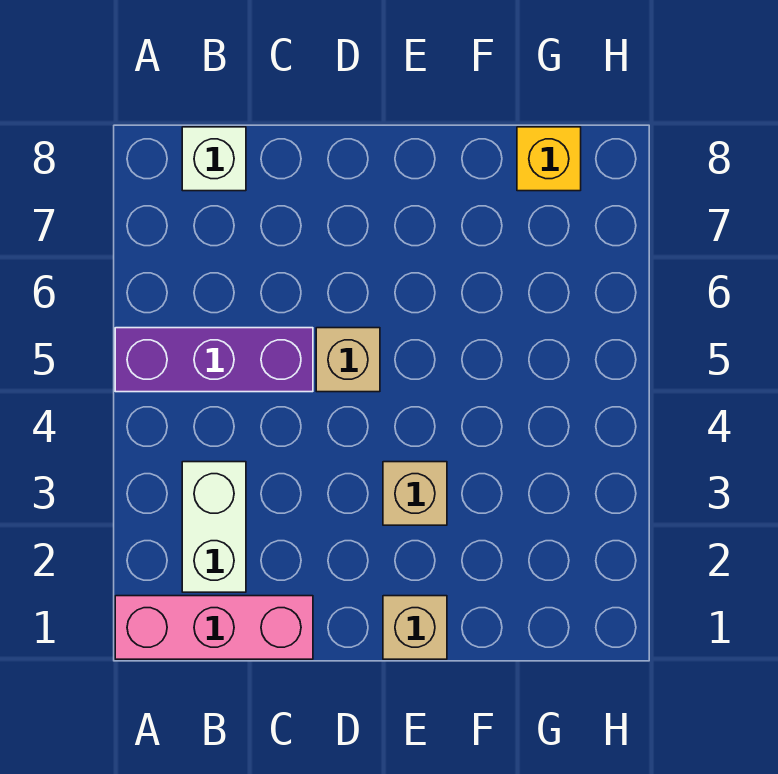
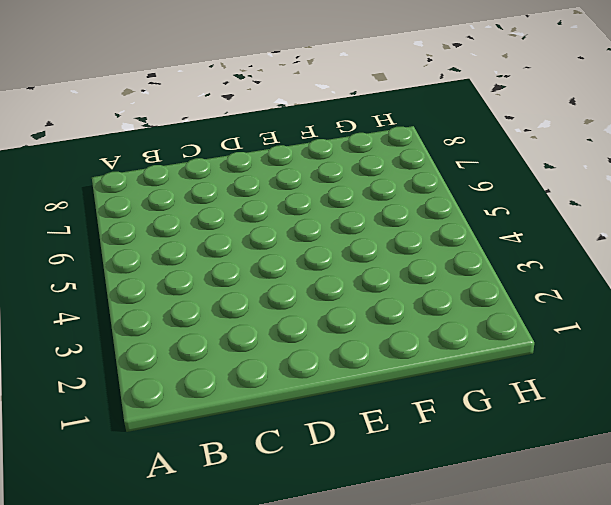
none -> pink 1x3 brick [115,596,313,659]
none -> purple 1x3 brick [115,328,313,392]

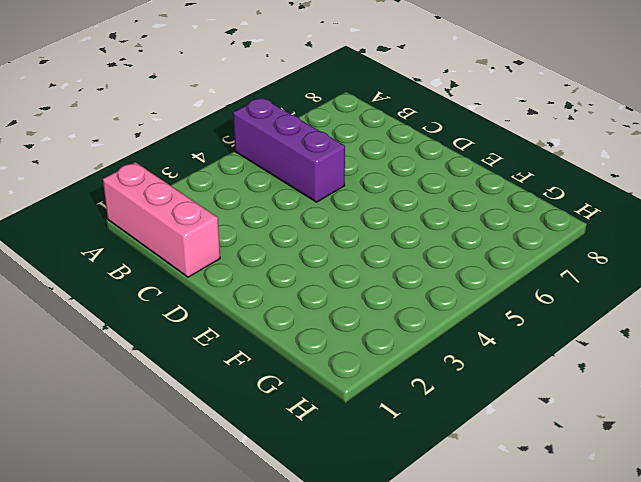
none -> white 1x2 brick [182,462,246,592]
none -> white 1x1 brick [182,127,246,191]

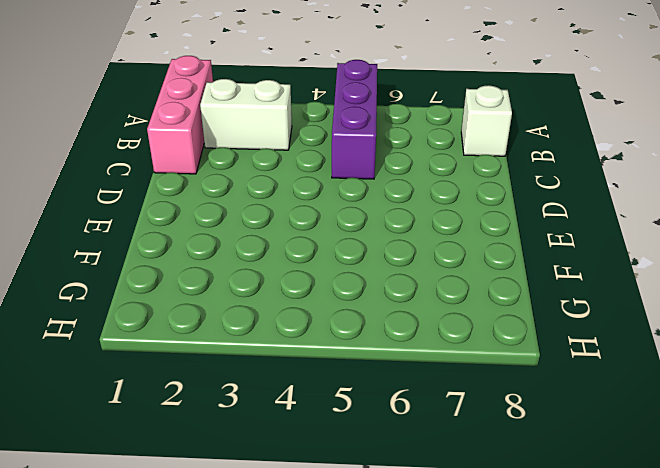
none -> tan 1x1 brick [316,328,380,392]
none -> tan 1x1 brick [383,596,447,659]

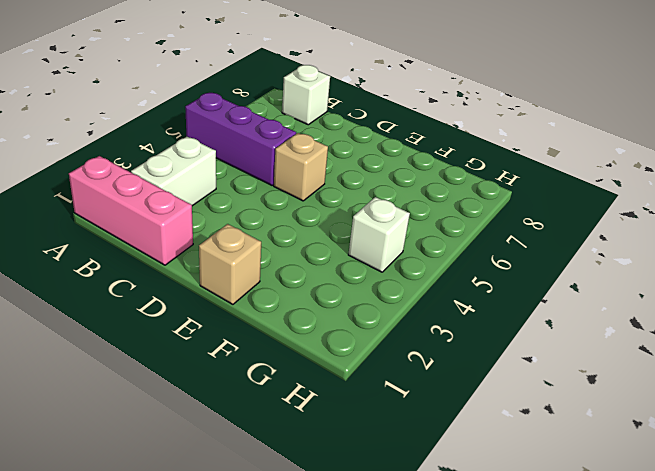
white 1x1 brick [348,197,410,272] -> none
none -> tan 1x1 brick [383,462,447,525]
none -> yellow 1x1 brick [517,127,581,191]

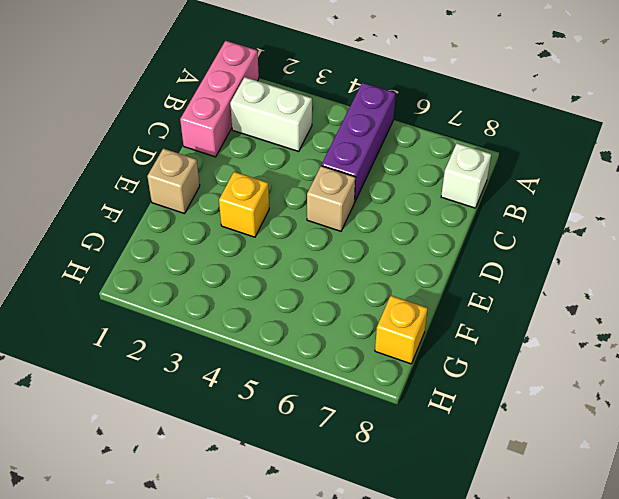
yellow 1x1 brick [219,172,269,237] -> tan 1x1 brick [383,462,447,525]

